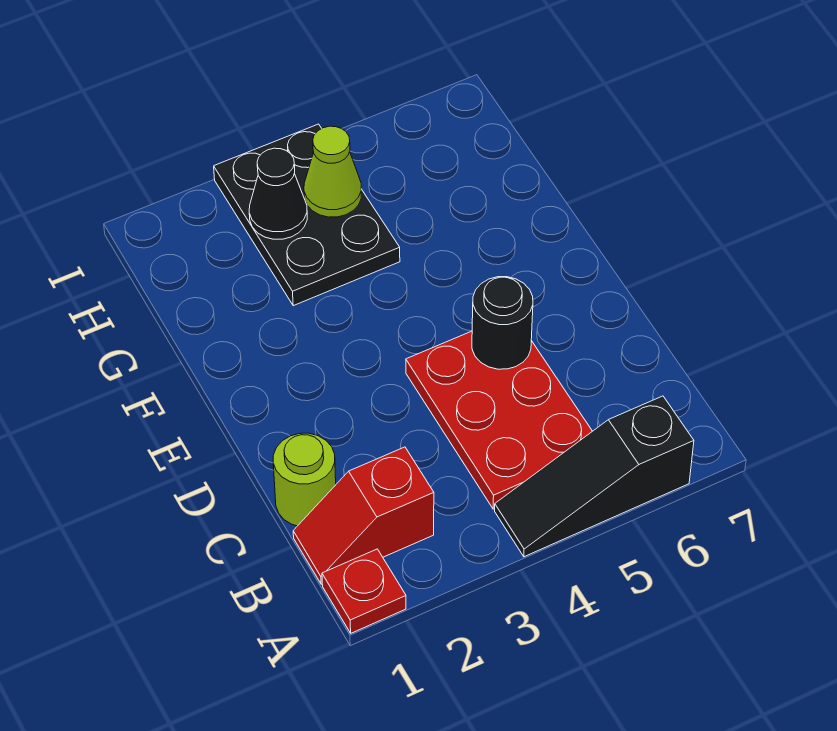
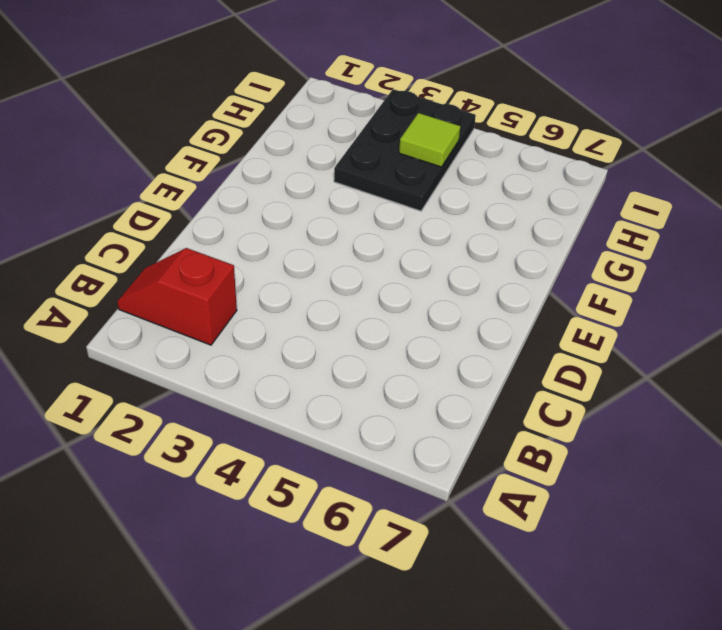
lime 1x1 tile [399,113,460,167] -> lime 1x1 cone [304,126,361,217]
none -> red 1x1 plate [322,549,406,633]
none -> black 1x3 slope [495,396,694,557]

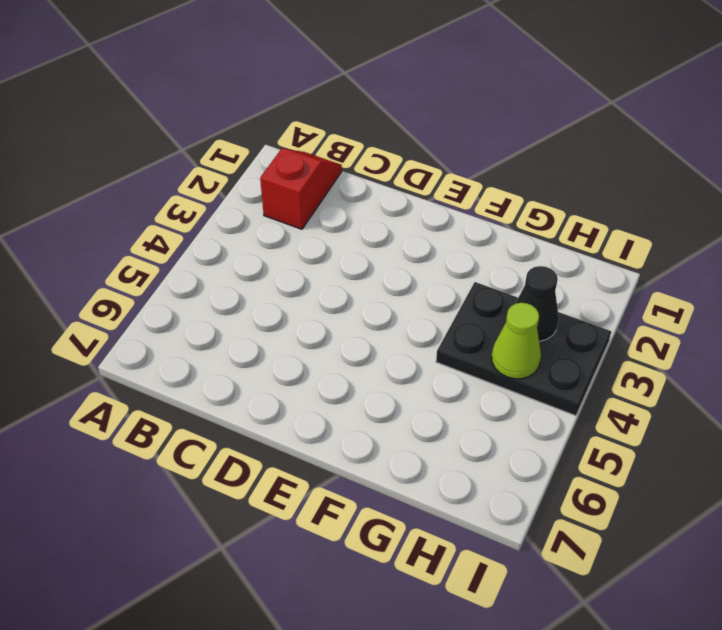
none -> red 1x1 plate [322,549,406,633]
none -> black 1x3 slope [495,396,694,557]

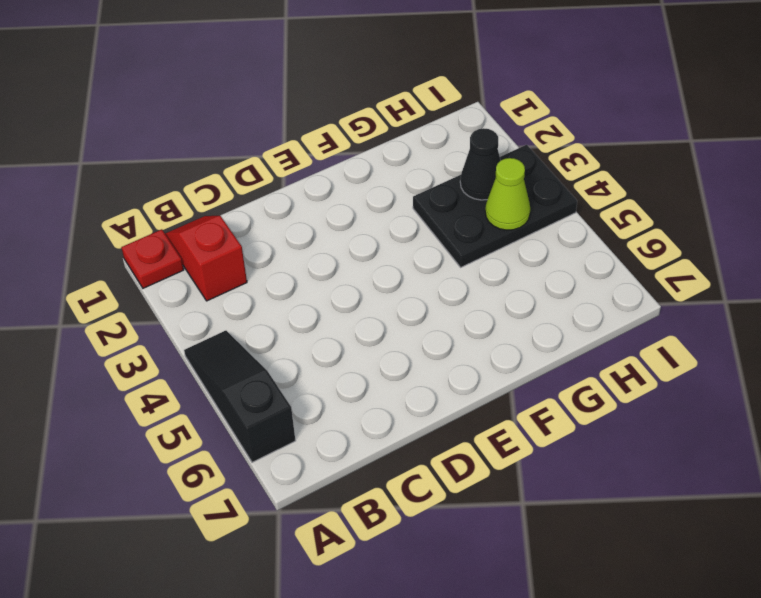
none -> red 2x3 plate [406,331,592,509]
none -> lime 1x1 round brick [273,433,336,526]

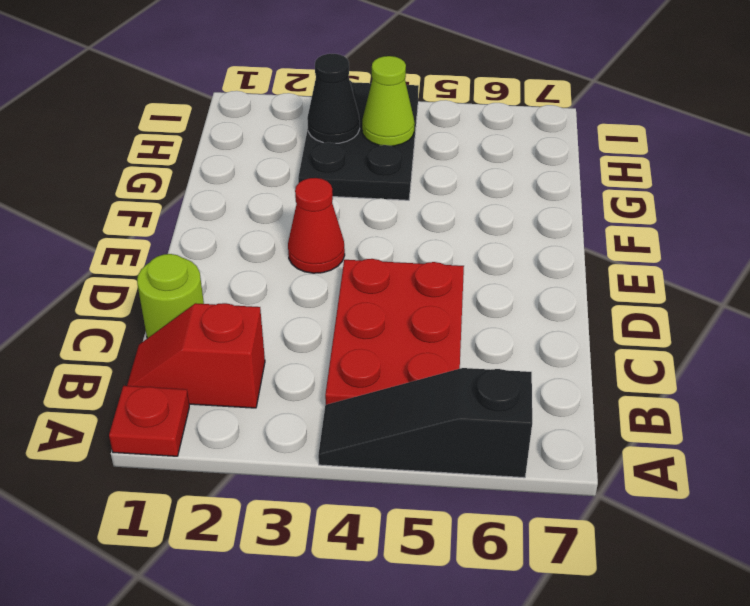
red 1x1 cone [288,178,345,273] -> none
none -> black 1x1 round brick [472,277,533,369]

